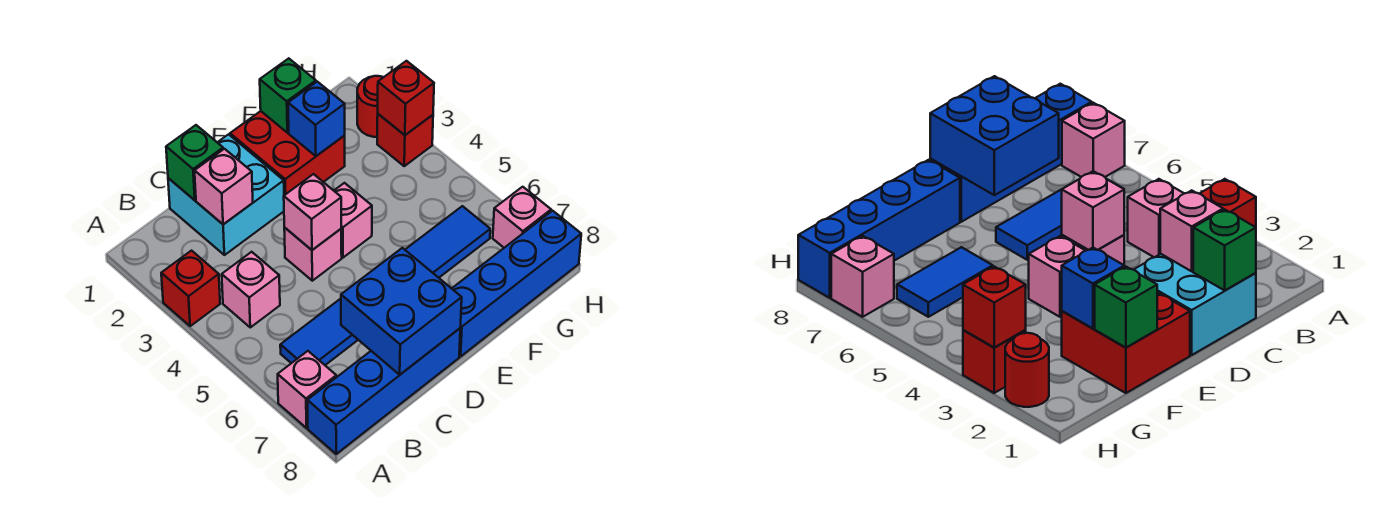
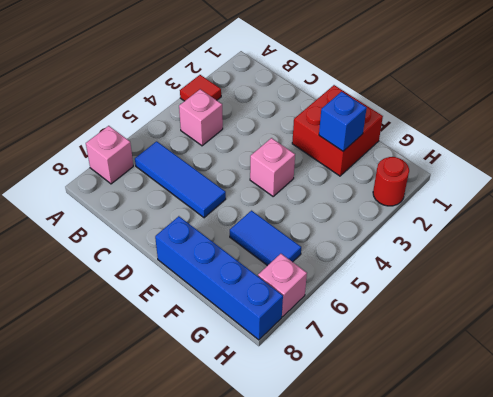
red 1x1 tile [180,75,221,101] -> red 1x1 brick [161,251,220,326]
none -> blue 1x4 brick [307,328,460,454]
none -> cyan 2x2 brick [168,134,284,255]
none -> pink 1x1 brick [284,228,342,281]

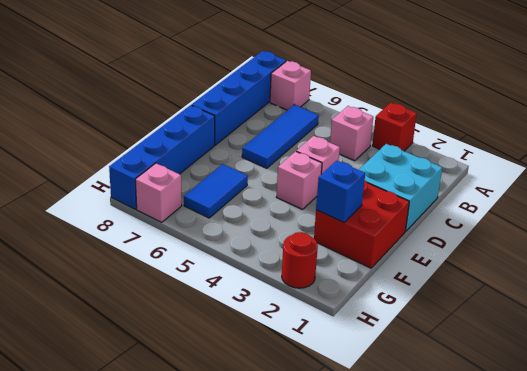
none -> red 1x1 brick [377,114,433,166]
none -> green 1x1 brick [166,125,223,200]
none -> pink 1x1 brick [195,149,253,224]

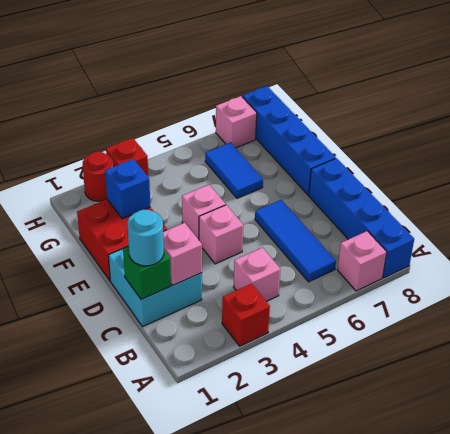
cyan 1x1 round brick [127,209,164,266] -> none
none -> blue 2x2 brick [341,248,462,375]
none -> pink 1x1 brick [284,174,341,250]
none -> green 1x1 brick [260,58,316,133]

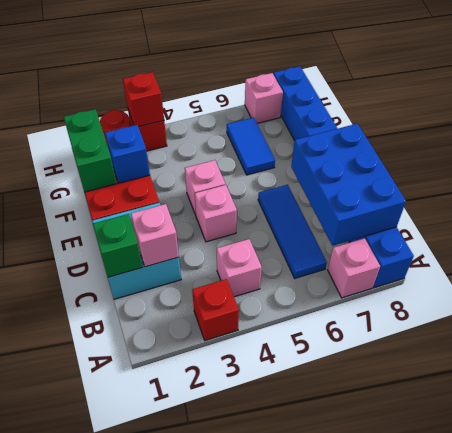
blue 2x3 brick [291,124,406,246] -> blue 2x2 brick [341,248,462,375]
green 1x2 brick [64,109,117,192] -> green 1x1 brick [260,58,316,133]
none -> pink 1x1 brick [284,174,341,250]

